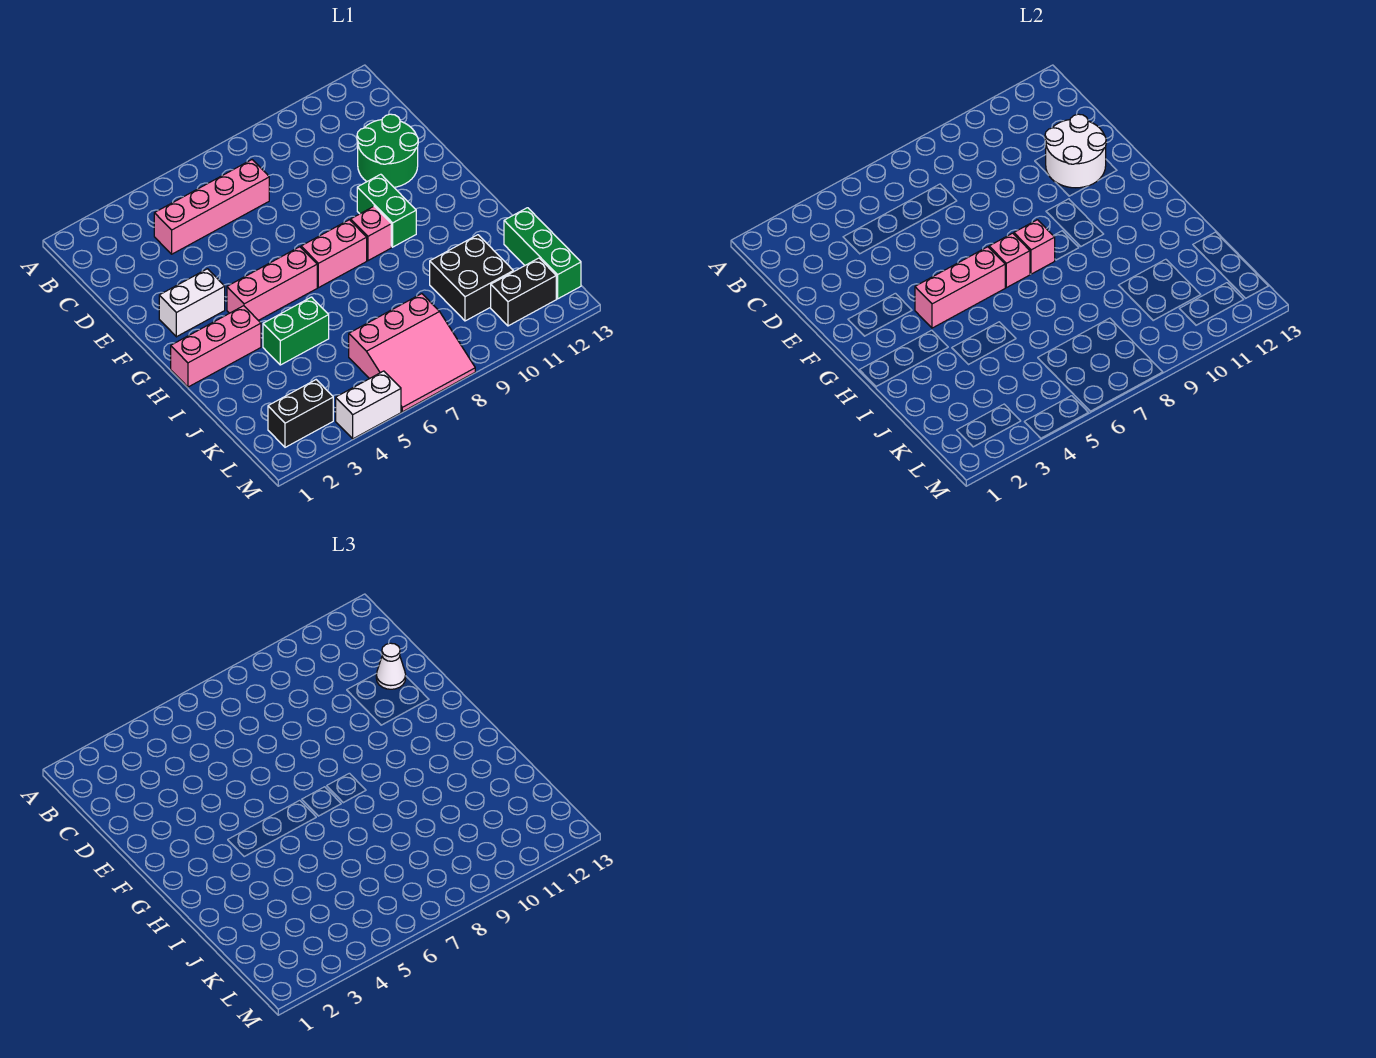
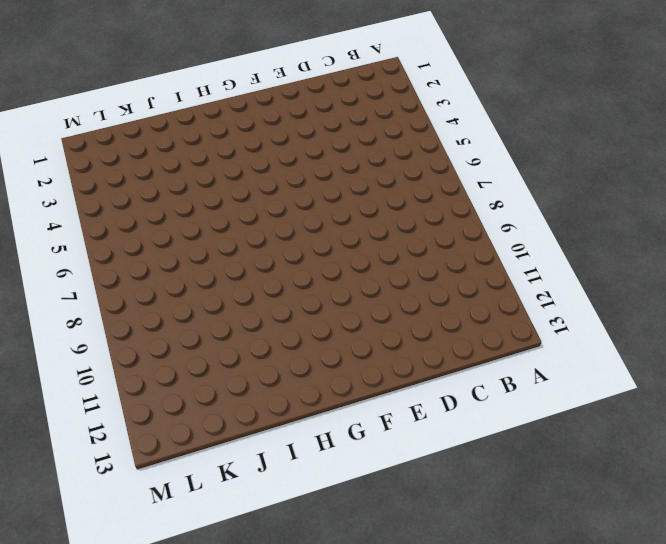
none -> pink 1x4 brick [154,160,269,254]
none -> green 2x2 round brick [357,114,418,187]
none -> white 1x2 brick [159,269,225,337]

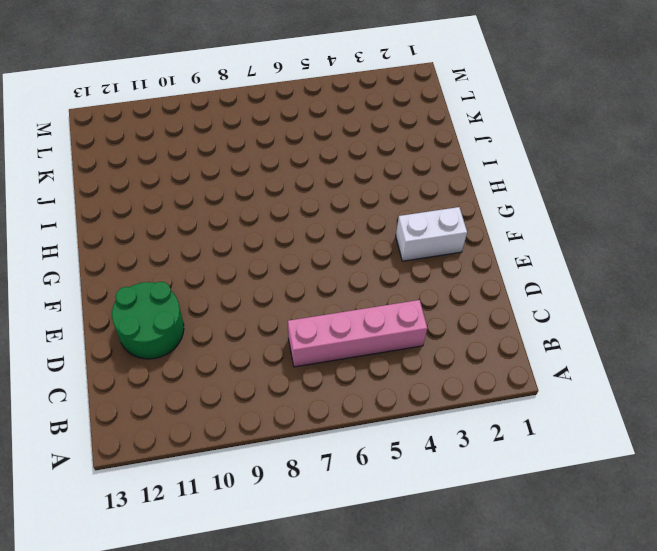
none -> green 1x2 brick [357,174,416,247]
none -> pink 1x3 brick [227,247,317,320]
none -> pink 1x2 brick [301,220,367,288]

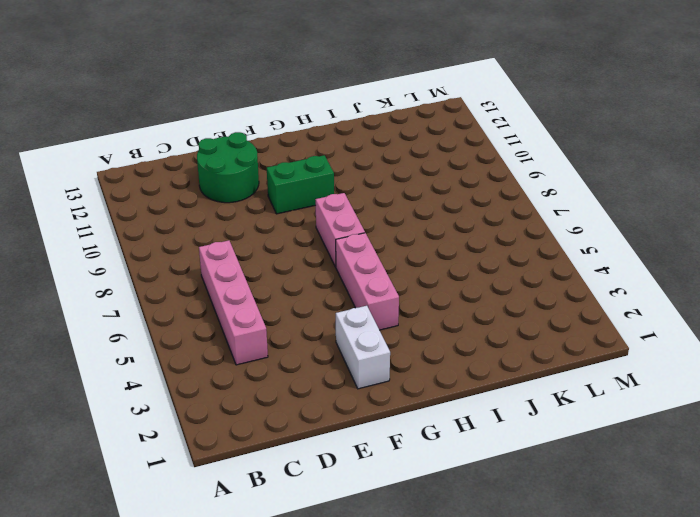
none -> pink 1x1 brick [351,206,391,261]
none -> pink 1x3 brick [171,306,261,387]
none -> green 1x2 brick [263,297,329,365]

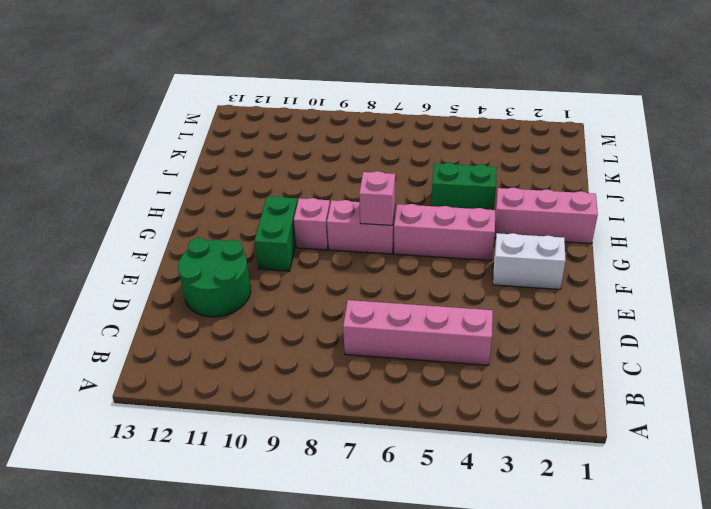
none -> black 2x2 brick [430,235,513,321]
none -> green 1x3 brick [504,208,581,299]
none -> pink 3x3 slope [349,294,475,412]

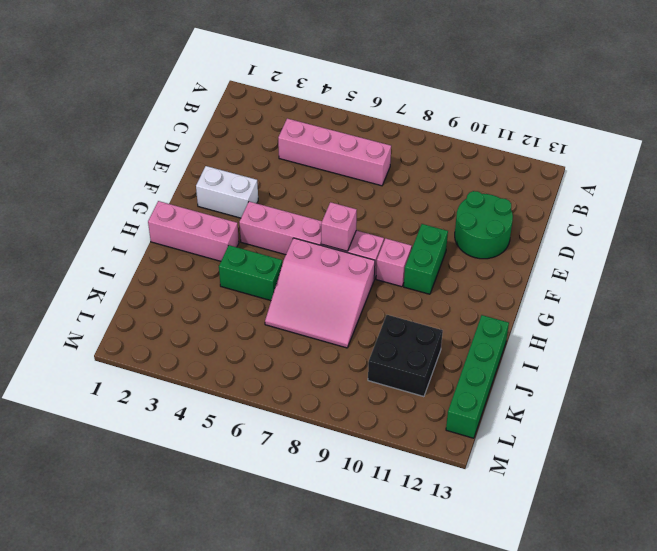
pink 3x3 slope [265,238,375,348] -> pink 3x3 slope moved to [349,294,475,412]
green 1x4 brick [446,315,509,438] -> green 1x3 brick [504,208,581,299]
none -> black 1x2 brick [268,380,333,447]
none -> black 1x2 brick [491,258,556,326]
none -> white 1x2 brick [336,371,401,439]

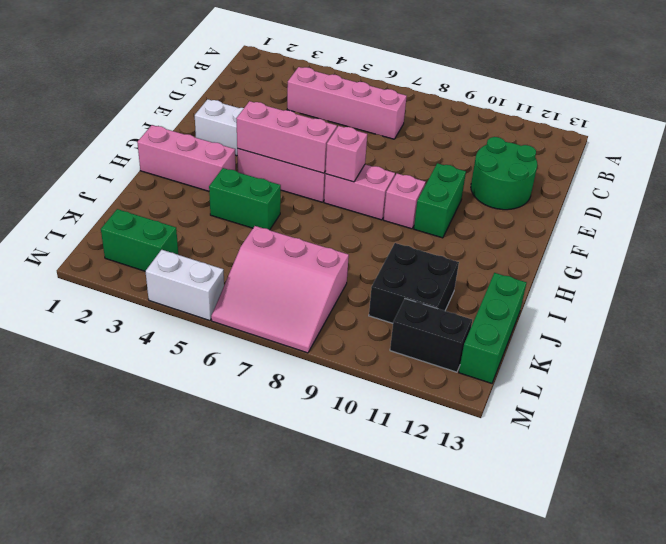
green 1x2 brick [101,209,178,271] -> black 1x2 brick [268,380,333,447]
none -> white 2x2 round brick [1045,114,1106,188]
none -> pink 1x1 brick [1014,220,1055,274]
none -> white 1x1 cone [376,643,406,689]

